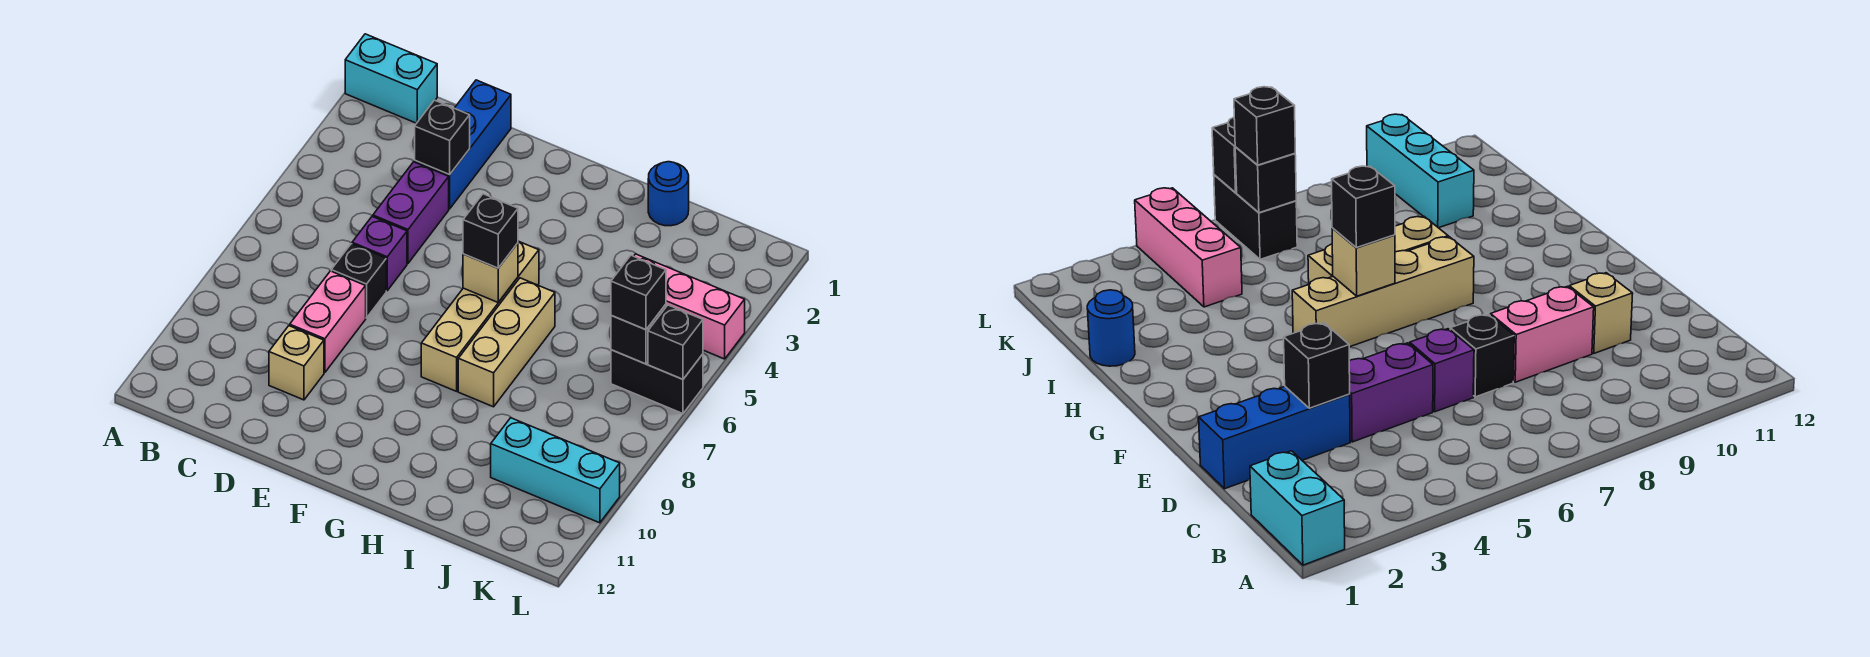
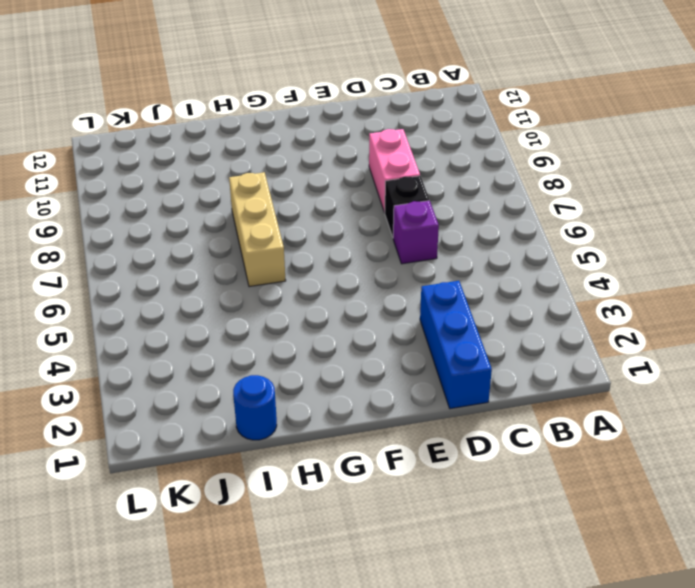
none -> cyan 1x2 brick [345,34,437,123]
none -> purple 1x2 brick [373,162,449,263]
none -> tan 1x1 brick [269,326,324,400]

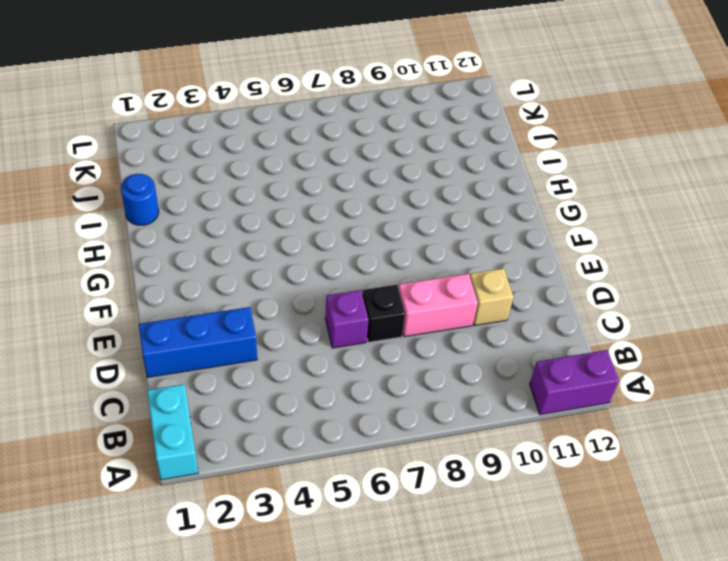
purple 1x2 brick [530,350,619,415] -> purple 1x2 brick moved to [373,162,449,263]
none -> tan 1x4 brick [421,241,539,391]
none -> tan 1x3 brick [458,278,555,407]
none -> pink 1x3 brick [634,254,745,359]

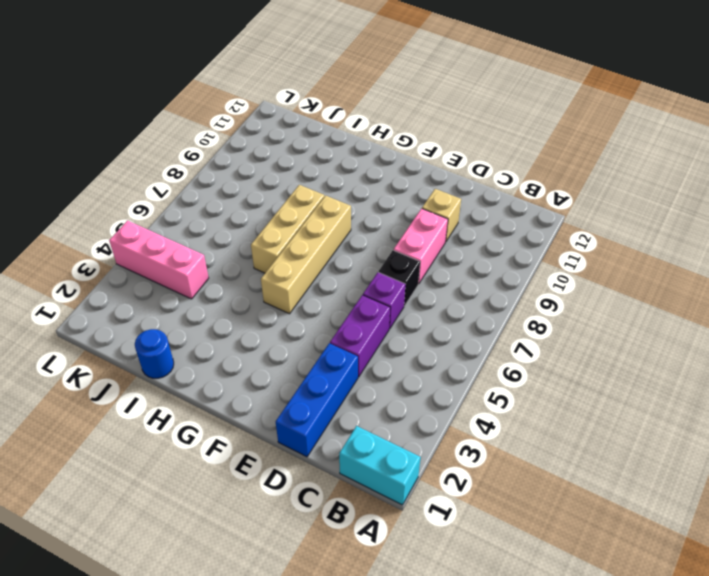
none -> cyan 1x3 brick [491,418,620,523]
none -> black 1x2 brick [611,350,703,414]
none -> black 1x1 brick [415,100,470,175]

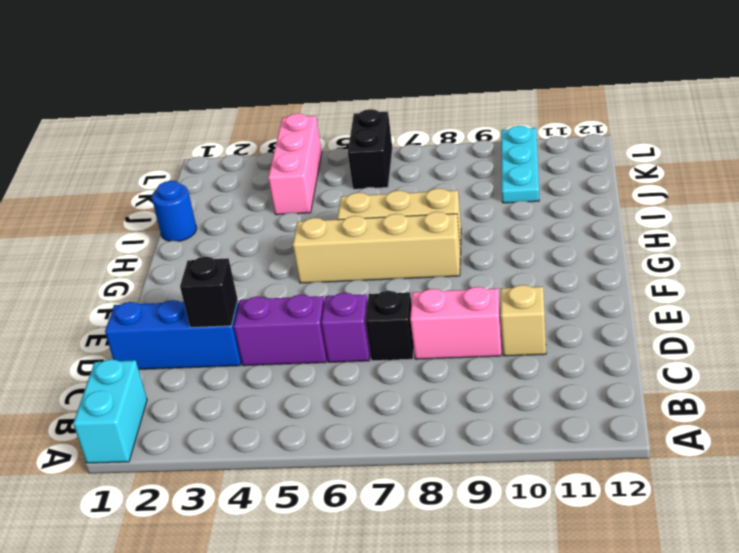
cyan 1x3 plate [501,126,539,203] -> cyan 1x3 brick [491,418,620,523]
none -> tan 1x1 brick [463,243,518,302]
none -> black 1x1 brick [611,304,666,364]
none -> black 1x1 brick [648,305,703,379]

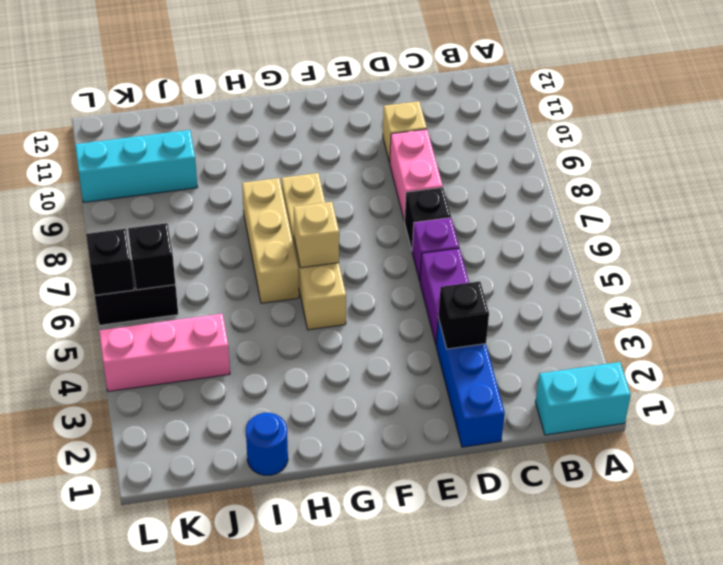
none -> black 1x1 brick [463,194,518,268]
none -> black 1x1 brick [611,255,666,330]

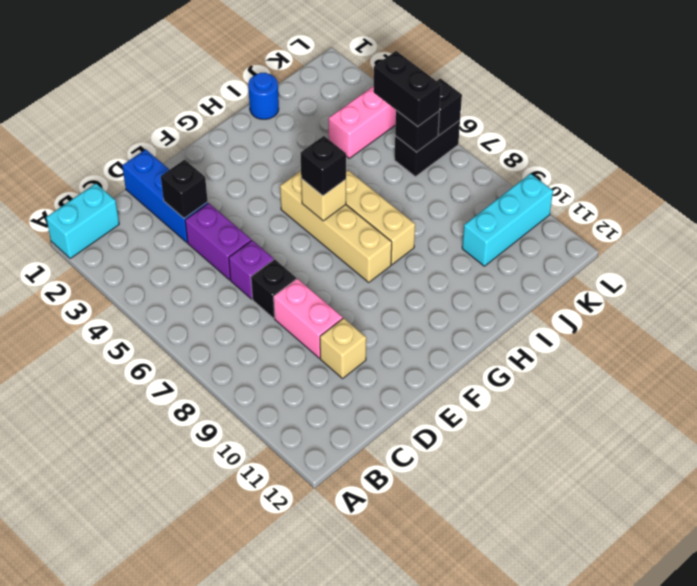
black 1x2 brick [374,51,441,126] -> black 1x1 brick [611,255,666,330]

